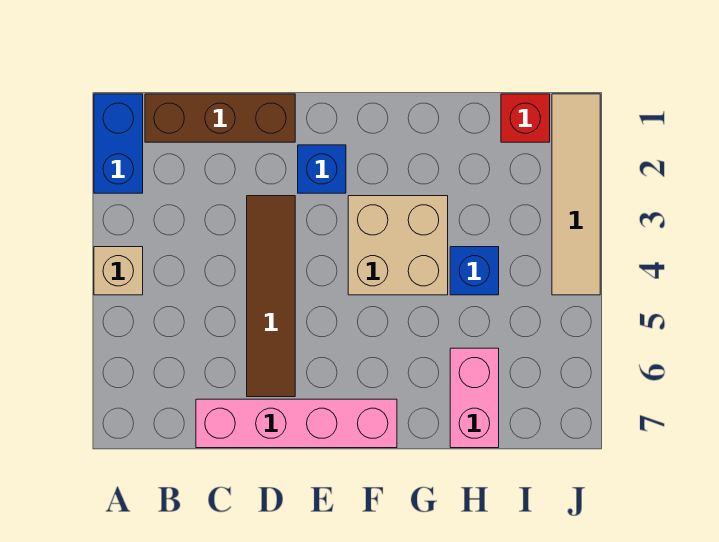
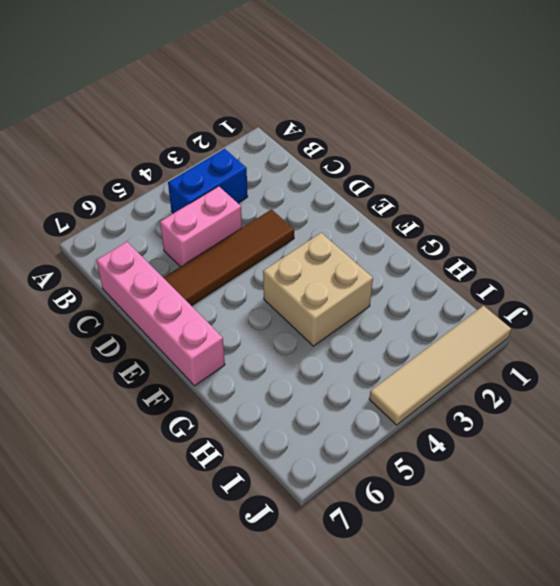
blue 1x2 brick [168,149,248,213] -> blue 1x2 brick moved to [94,94,143,193]
pink 1x2 brick [160,186,242,267] -> pink 1x2 brick moved to [450,348,499,448]
none -> tan 1x1 brick [94,247,143,295]
none -> brown 1x3 brick [145,94,295,142]

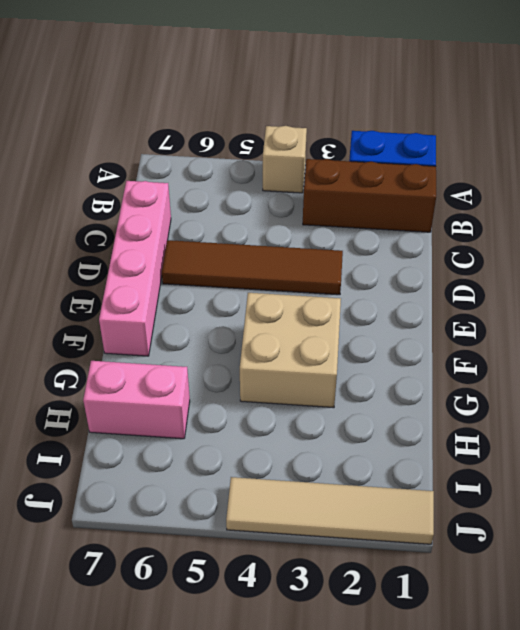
brown 1x3 brick [303,159,436,232] -> brown 1x3 brick turned to [145,94,295,142]
none -> blue 1x1 brick [298,145,346,193]
none -> blue 1x1 brick [450,247,499,295]

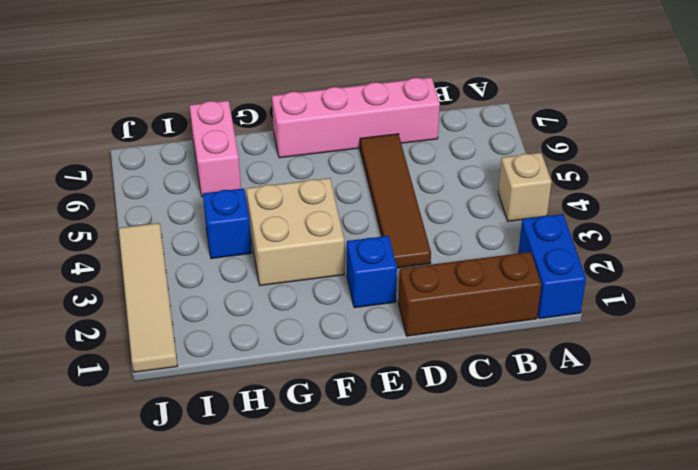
none -> red 1x1 brick [501,94,550,142]

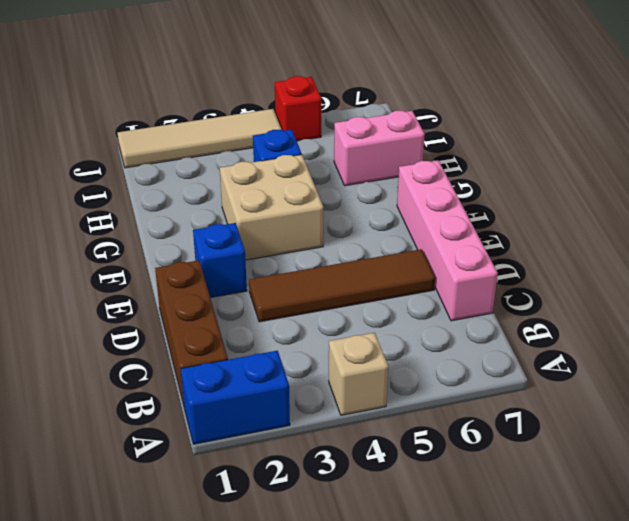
red 1x1 brick [275,76,321,141] -> red 1x1 brick moved to [501,94,550,142]

